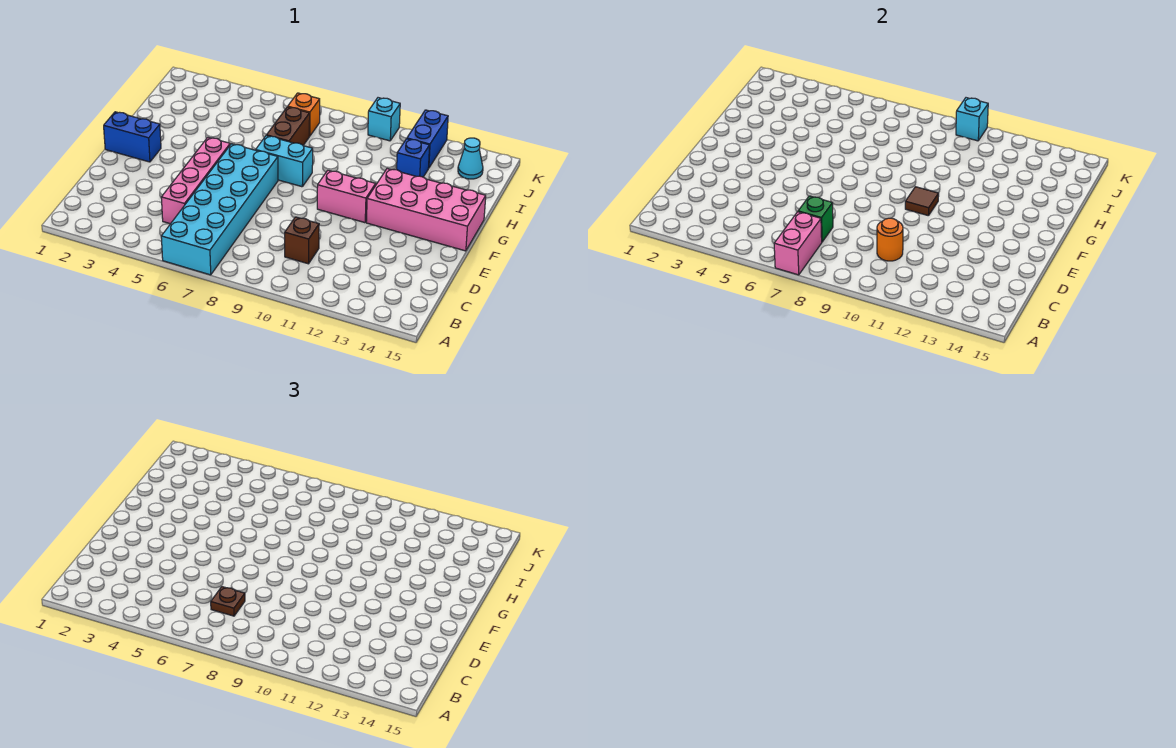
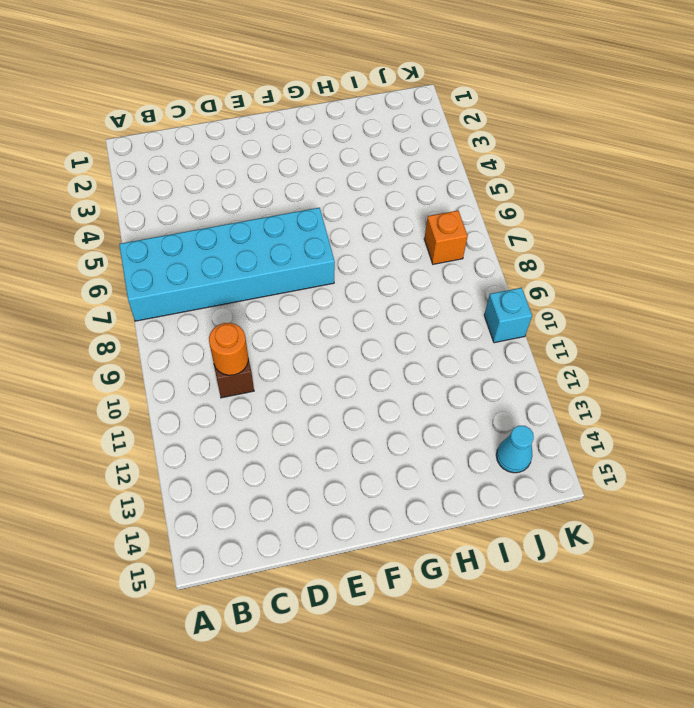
none -> pink 1x4 brick [161,137,230,224]
none -> blue 1x2 brick [104,112,161,162]
none -> pink 1x2 brick [317,170,376,223]

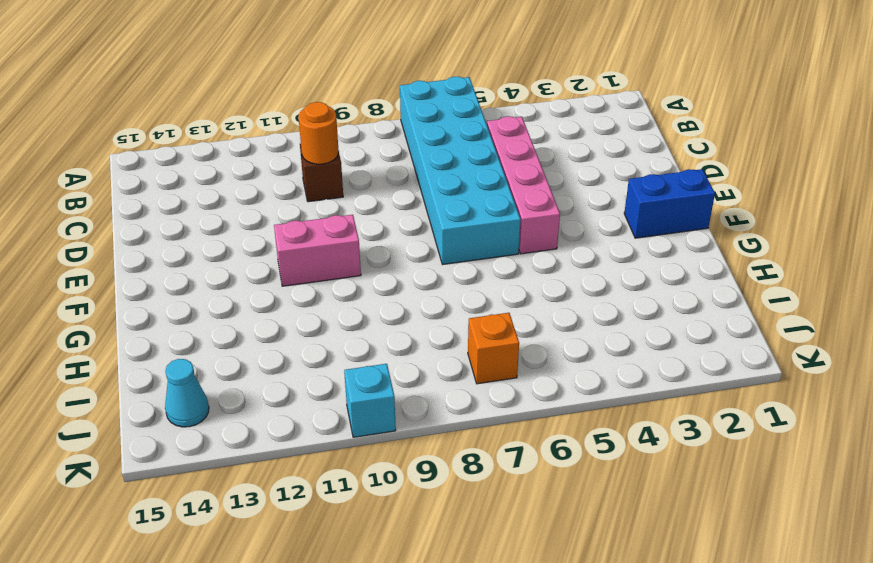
none -> pink 2x4 brick [366,169,486,251]
none -> cyan 1x2 brick [256,136,313,187]
none -> brown 1x2 brick [266,107,310,145]

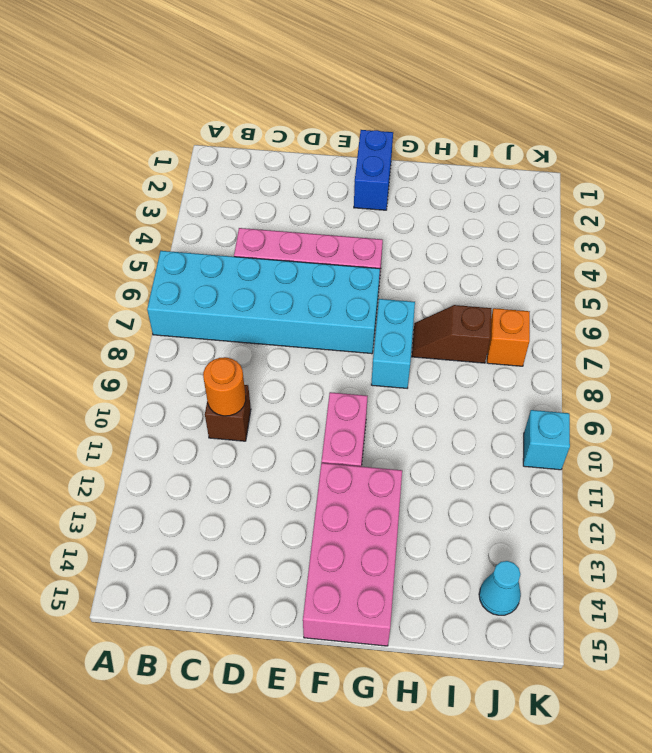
brown 1x2 slope [412,305,491,363] -> brown 1x2 brick [266,107,310,145]
none -> blue 1x1 brick [397,139,430,177]
none -> blue 1x2 brick [407,110,448,167]
none -> pink 1x2 brick [774,212,822,275]

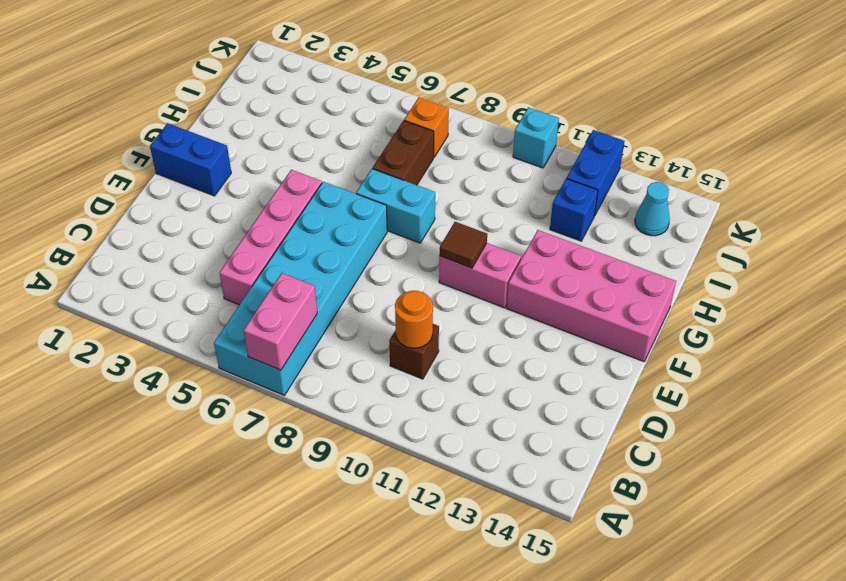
none -> green 1x1 brick [798,196,833,242]
none -> cyan 1x1 brick [956,98,988,141]
none -> brown 1x1 plate [211,587,245,616]

